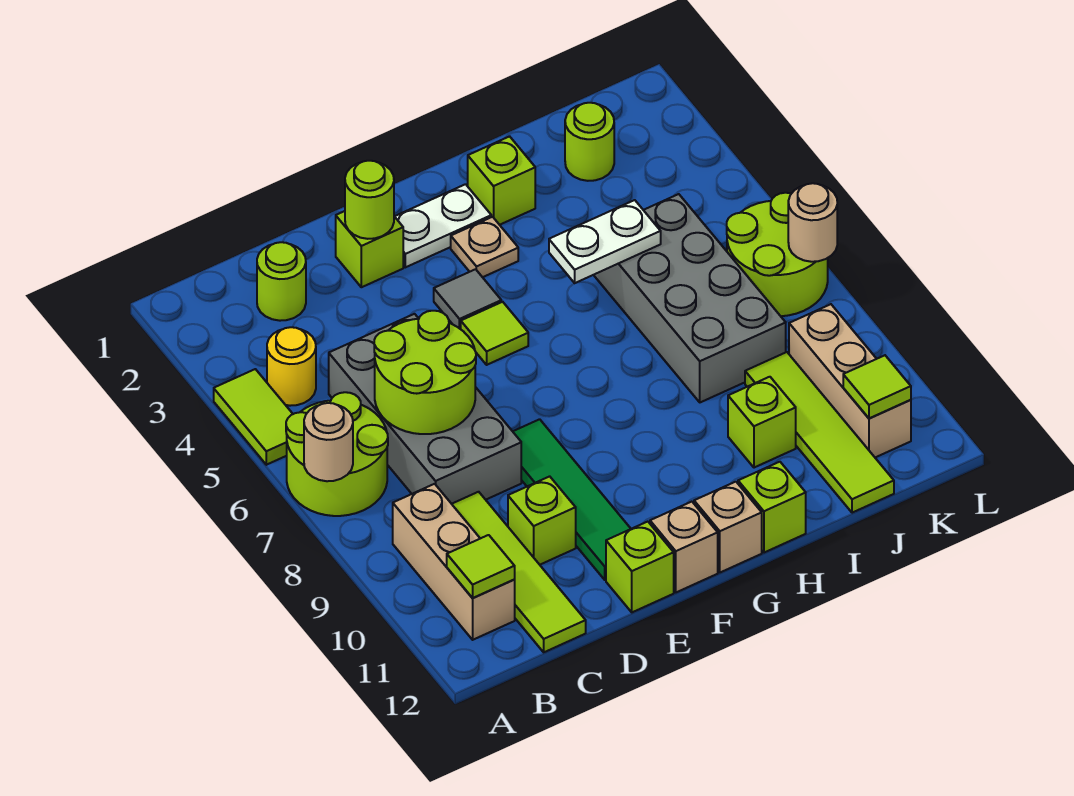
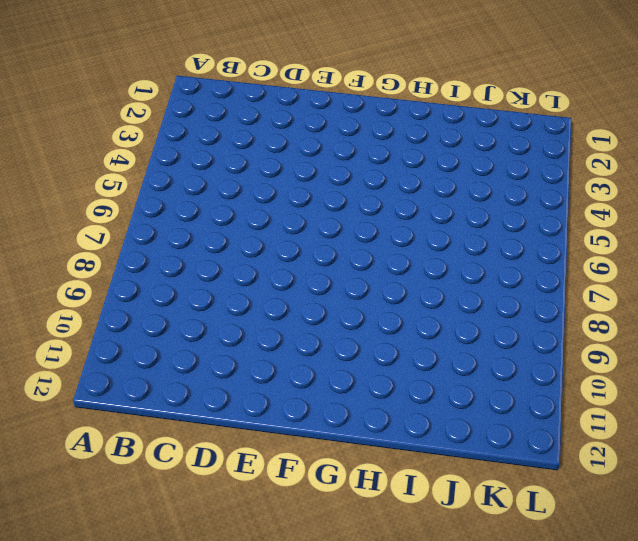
none -> lime 1x2 tile [214,369,293,465]
none -> lime 2x2 round brick [286,392,388,516]
none -> yellow 1x1 round brick [267,327,316,406]
none -> tan 1x3 brick [393,484,515,640]

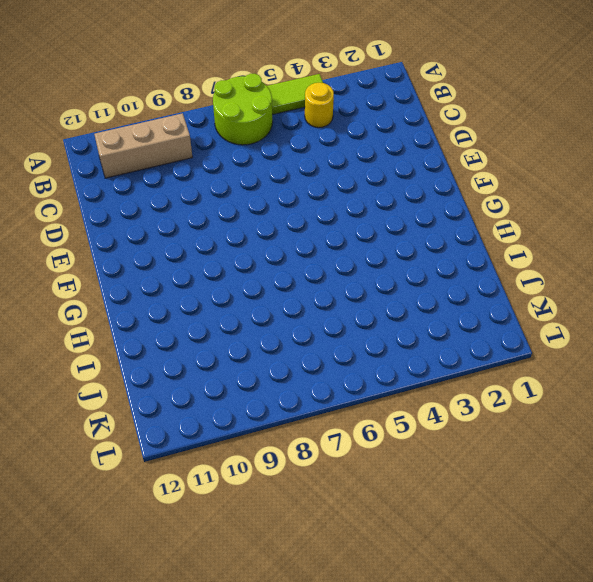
none -> lime 1x1 round brick [257,242,306,321]
none -> grey 2x4 brick [329,314,521,504]
none -> lime 1x4 tile [452,492,586,652]
none -> lime 1x1 brick [508,476,576,565]

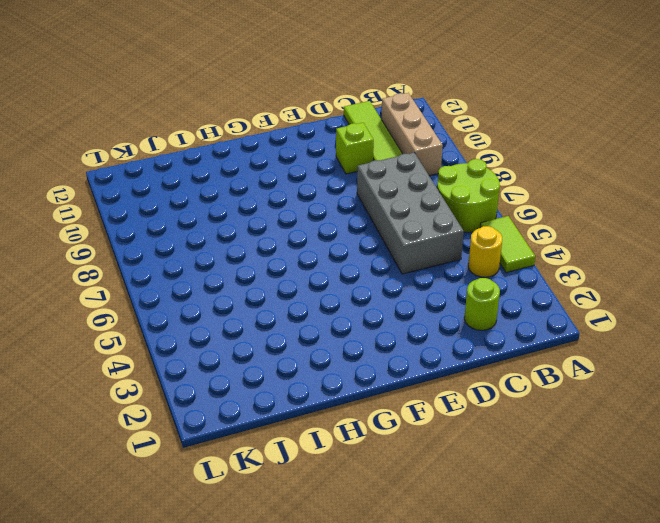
none -> lime 1x1 brick [336,211,403,287]
none -> green 1x4 tile [513,419,631,580]
none -> lime 1x1 brick [606,522,674,612]
none -> white 1x2 plate [395,184,491,267]

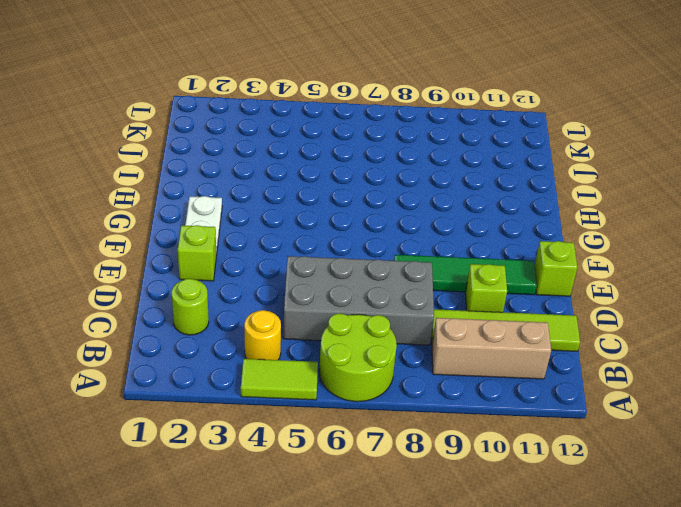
none -> grey 1x1 tile [434,269,501,329]
none -> lime 1x1 tile [461,302,528,365]
none -> tan 1x1 brick [650,502,718,592]
none -> tan 1x1 plate [451,217,518,277]

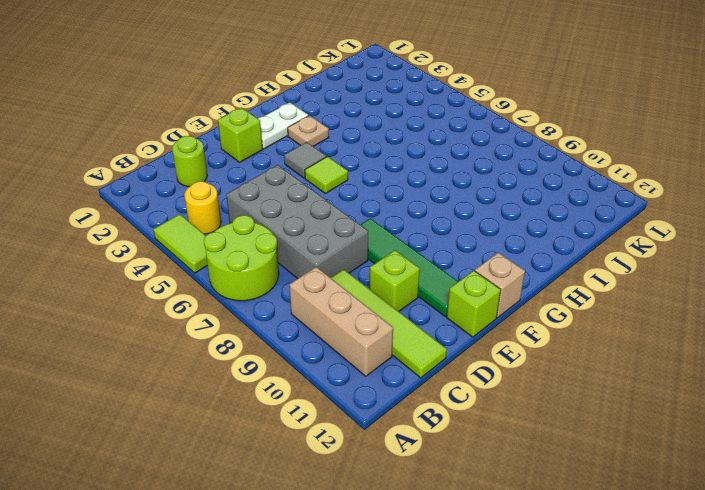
none -> tan 1x1 brick [694,482,762,572]
none -> lime 1x1 brick [468,136,535,225]
none -> lime 1x1 brick [738,462,806,553]
none -> grey 2x4 brick [594,194,786,402]

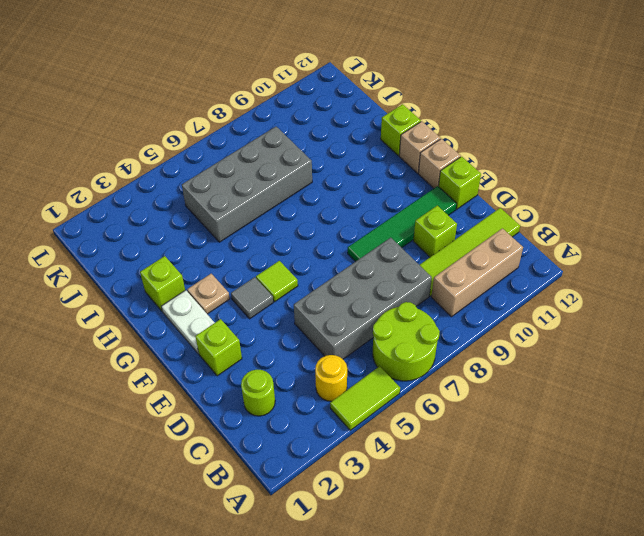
none -> lime 1x1 brick [728,377,796,468]
none -> lime 1x1 round brick [565,103,614,181]
none -> lime 1x4 tile [745,352,894,513]
none -> lime 2x2 round brick [727,193,828,316]

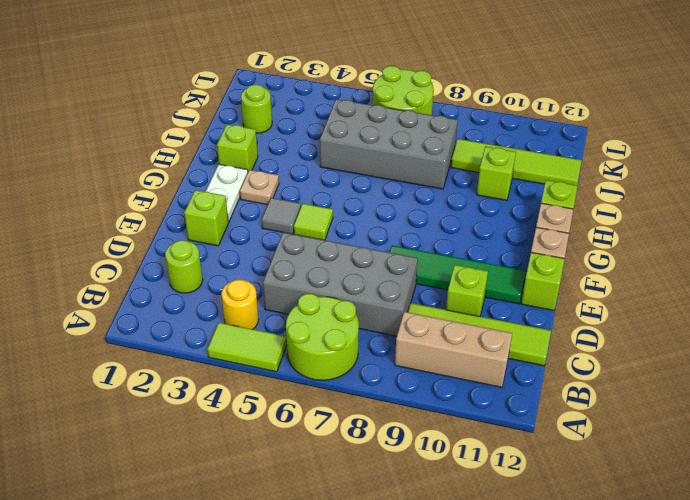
none -> tan 1x3 brick [789,304,911,457]
none -> tan 1x1 round brick [304,403,353,481]
none -> lime 1x1 tile [447,535,515,598]
none -> lime 2x2 round brick [374,311,476,434]

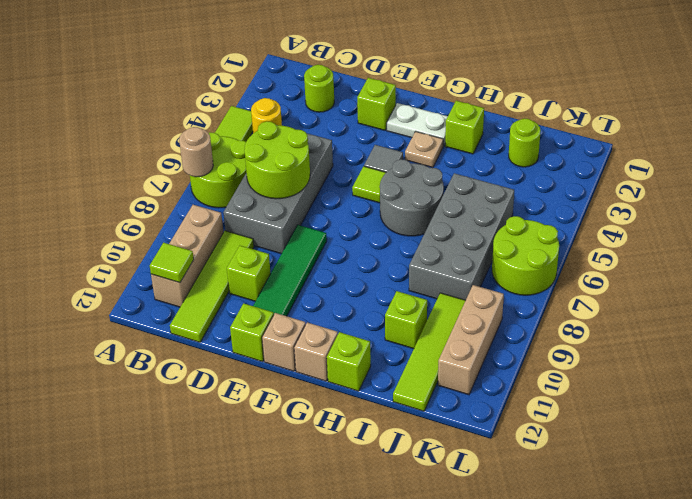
grey 2x2 round brick [380,159,444,236] -> none
none -> lime 1x1 round brick [345,161,394,239]
none -> white 1x2 plate [549,200,661,283]
none -> lime 1x1 tile [843,355,911,419]
none -> tan 1x1 round brick [788,183,837,262]

